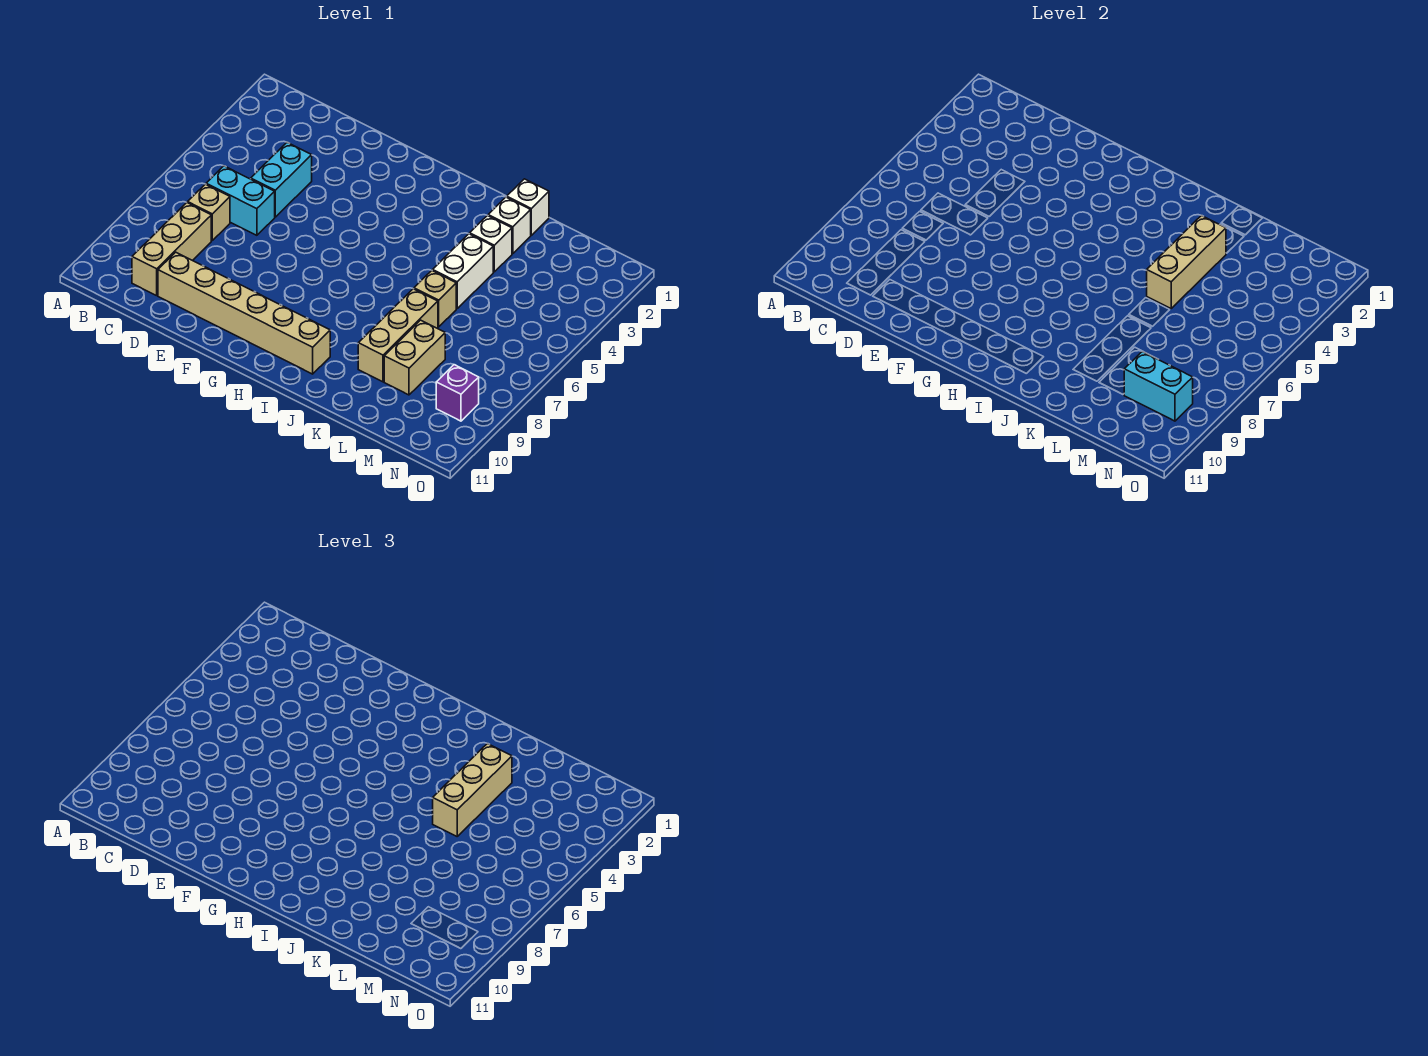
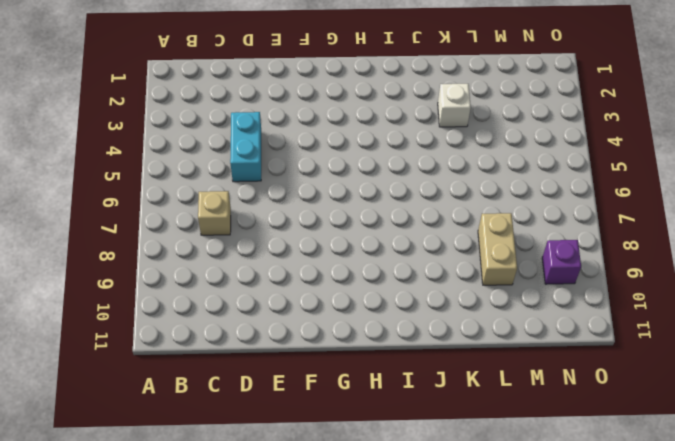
none -> cyan 1x2 brick [206,166,275,235]
none -> tan 1x3 brick [132,203,211,296]
none -> tan 1x6 brick [158,252,330,374]

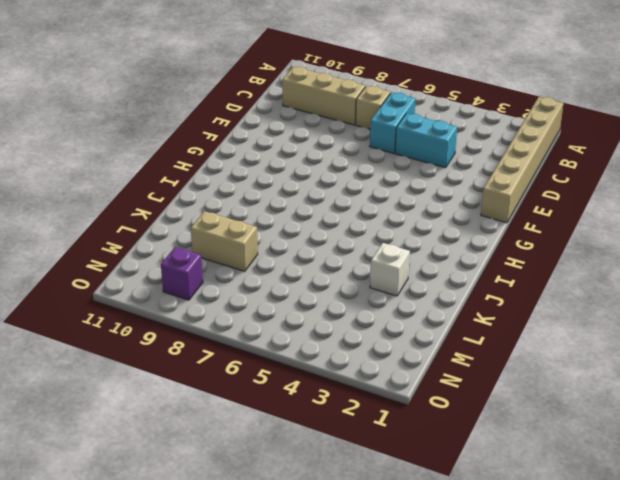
tan 1x6 brick [481,97,563,223] -> tan 1x6 brick moved to [158,252,330,374]
none -> white 1x1 brick [507,179,549,235]
none -> white 1x1 brick [488,197,531,254]
none -> white 1x2 brick [433,234,493,308]

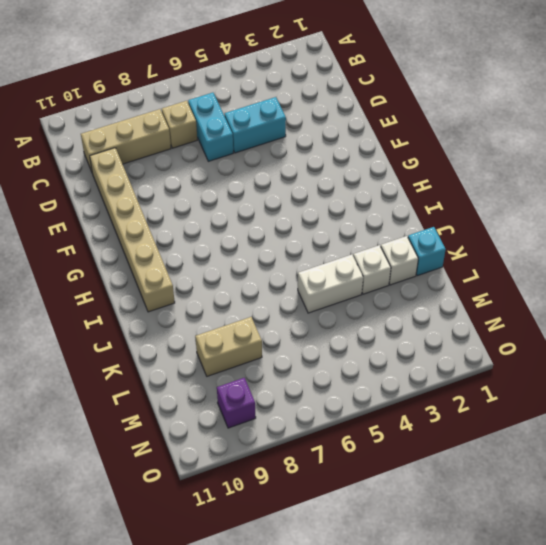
cyan 1x1 brick [408,227,446,276] -> white 1x1 brick [507,179,549,235]
none -> tan 1x1 brick [414,271,456,327]
none -> tan 1x3 brick [358,289,438,382]
none -> tan 1x3 brick [1147,216,1226,308]

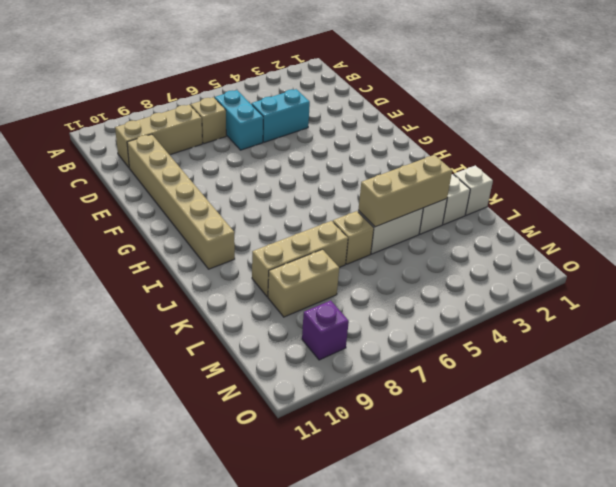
none -> cyan 1x2 brick [1124,352,1193,421]
none -> tan 1x3 brick [433,744,512,836]

